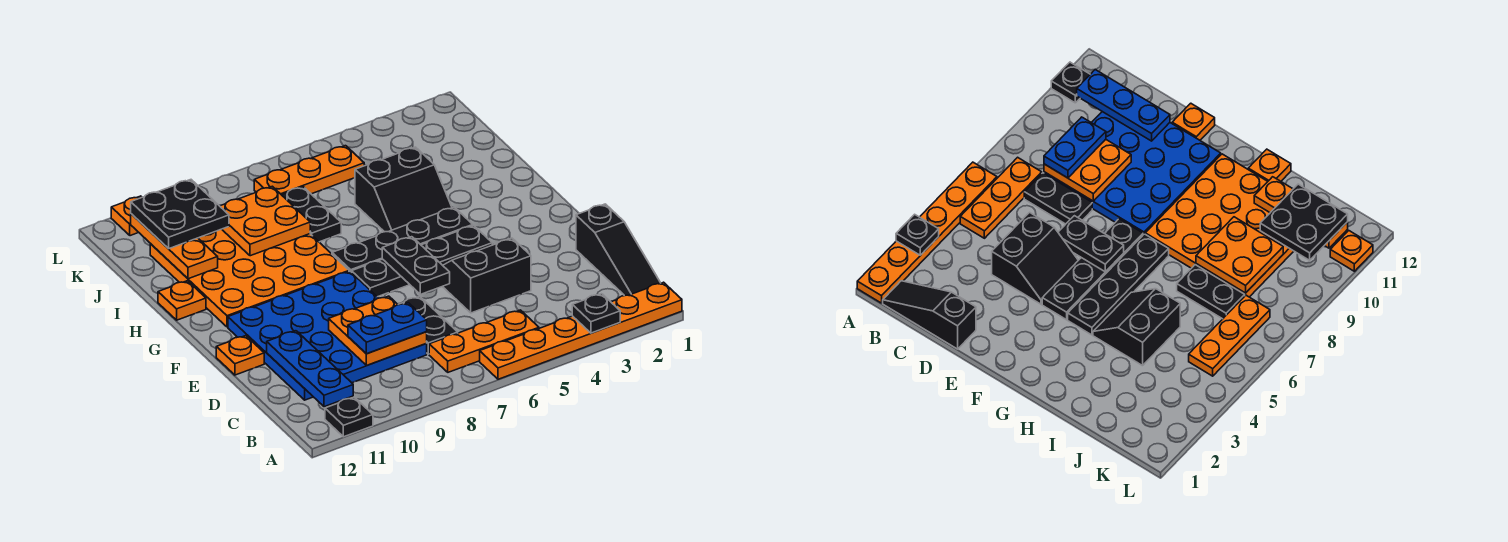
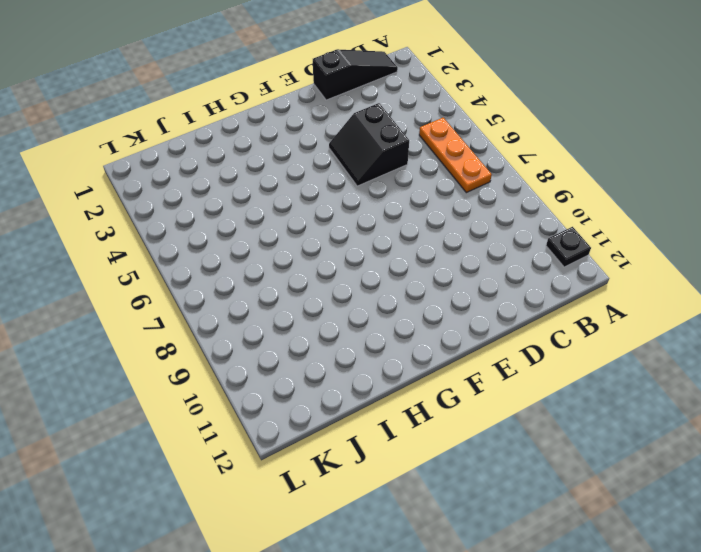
none -> orange 1x6 plate [480,282,682,379]
none -> black 1x2 plate [398,296,458,354]
none -> blue 4x4 plate [228,271,427,400]

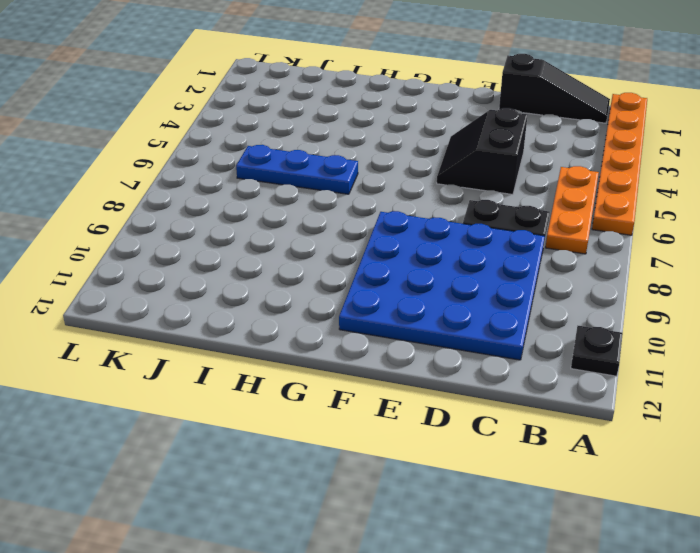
blue 1x3 plate [236,145,358,194] -> blue 1x3 plate moved to [267,331,353,407]
none -> orange 1x1 plate [216,336,264,375]
none -> black 1x4 plate [352,225,492,297]
none -> black 1x4 plate [332,207,473,273]

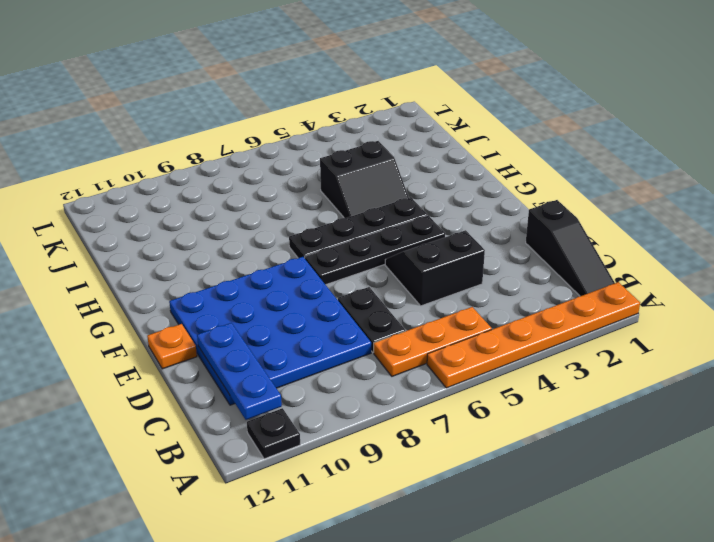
none -> orange 4x4 plate [150,229,349,327]
none -> orange 1x1 plate [158,281,206,320]
none -> black 1x2 plate [282,187,341,242]

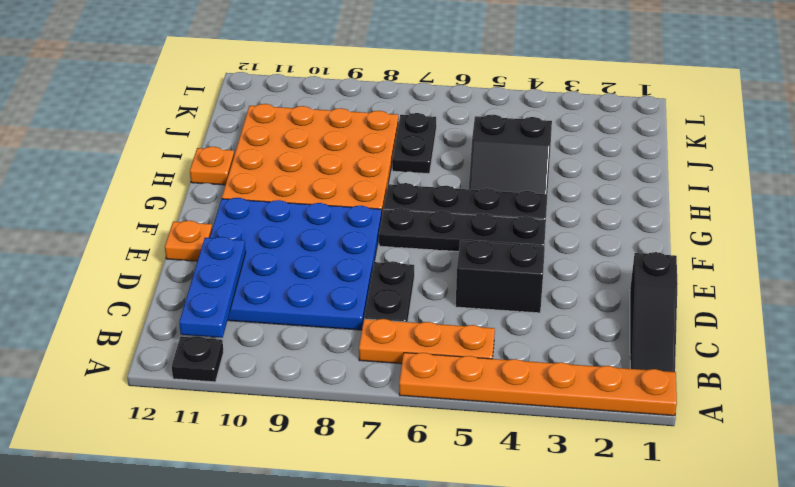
none -> orange 1x3 plate [254,146,364,195]
none -> orange 1x1 plate [111,196,142,236]
none -> black 1x1 plate [572,294,620,333]

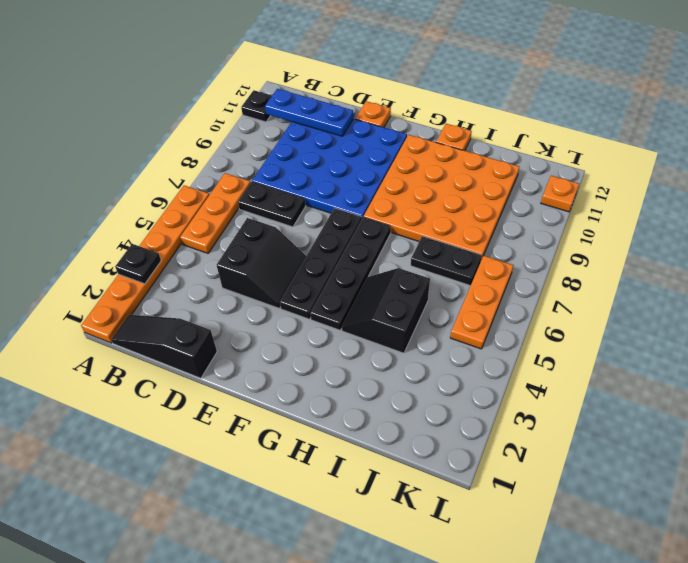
none -> orange 2x2 plate [329,296,427,365]
none -> black 1x2 plate [382,237,450,294]
none -> orange 2x2 plate [220,186,310,256]

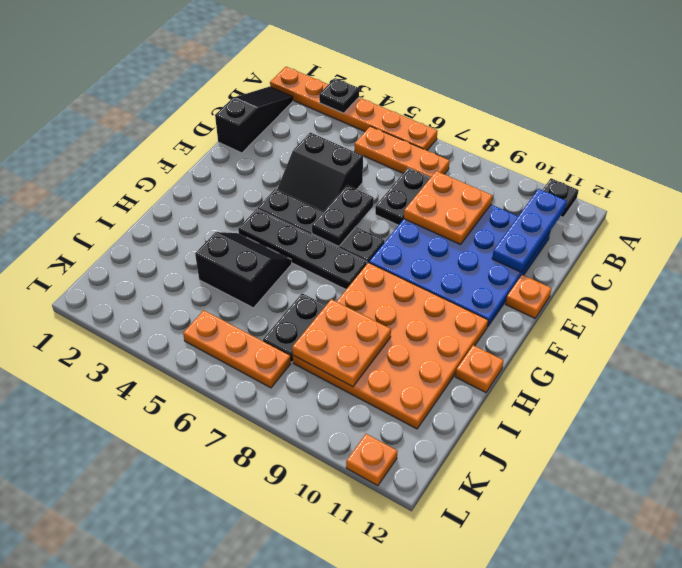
none -> orange 1x3 plate [131,214,218,279]
none -> blue 1x2 plate [348,303,427,354]
none -> black 2x2 plate [131,180,229,249]

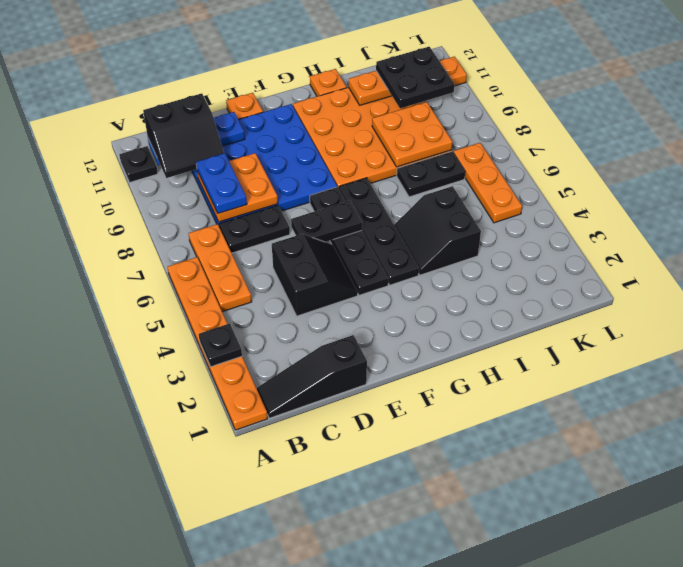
black 2x2 slope [143,93,224,178] -> none

